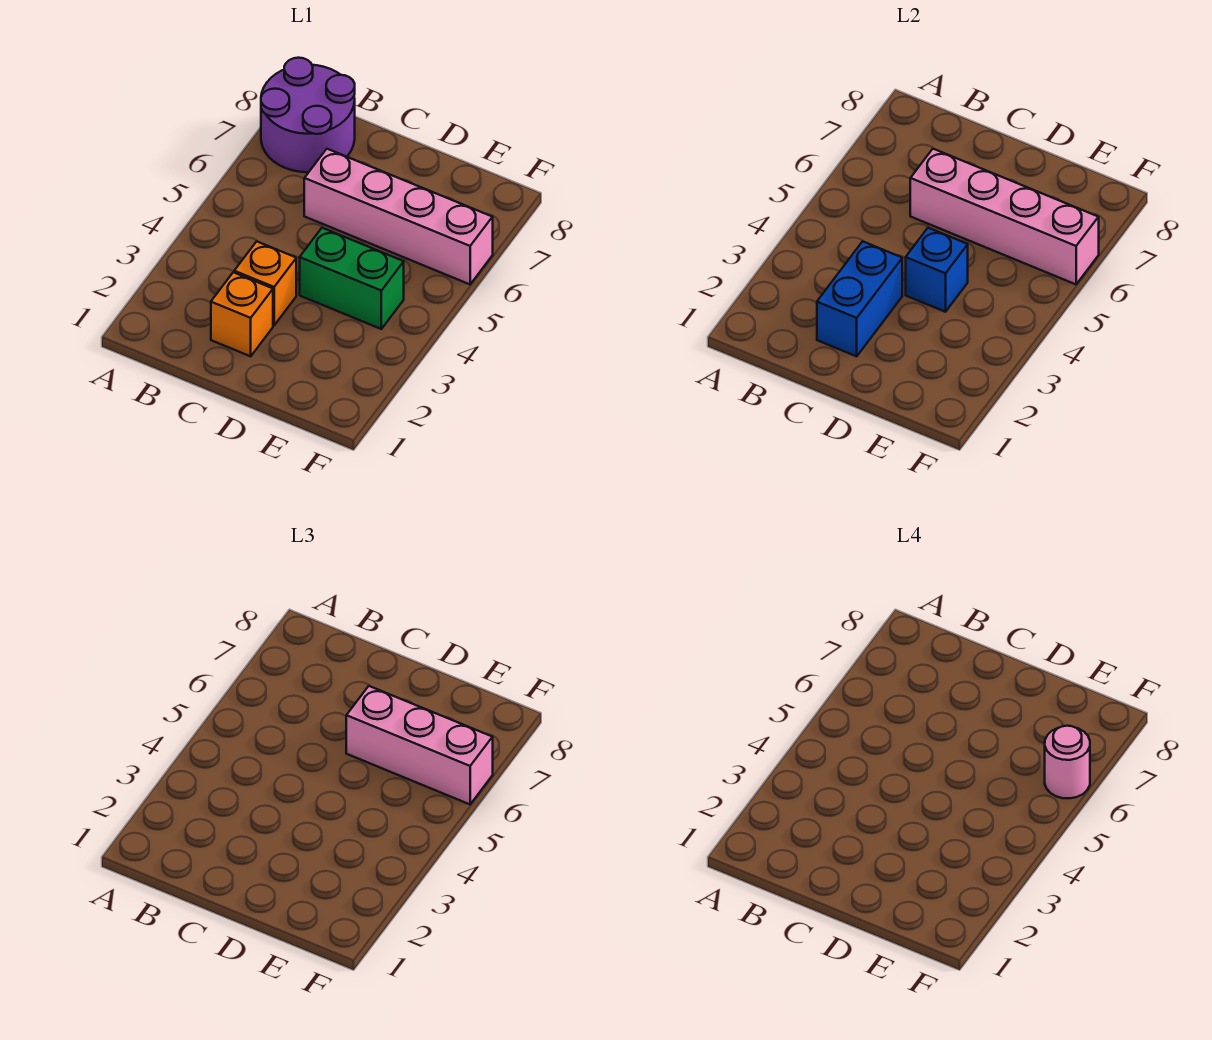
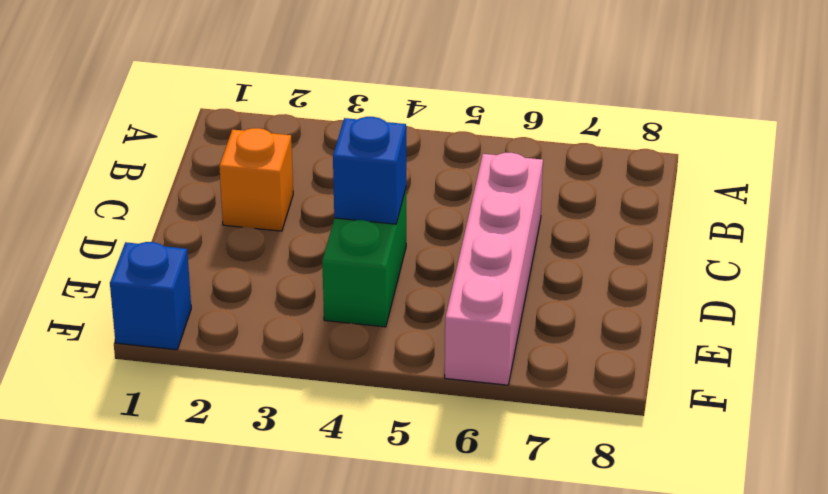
blue 1x1 brick [110,242,191,350] -> none
none -> purple 2x2 round brick [261,58,355,172]
none -> orange 1x1 brick [234,241,296,325]

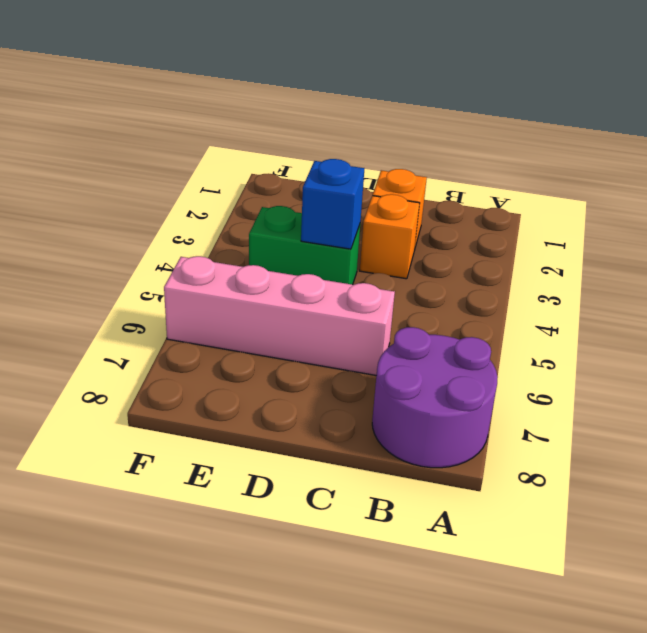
none -> blue 1x2 brick [817,241,902,356]
none -> pink 1x4 brick [910,149,1099,284]

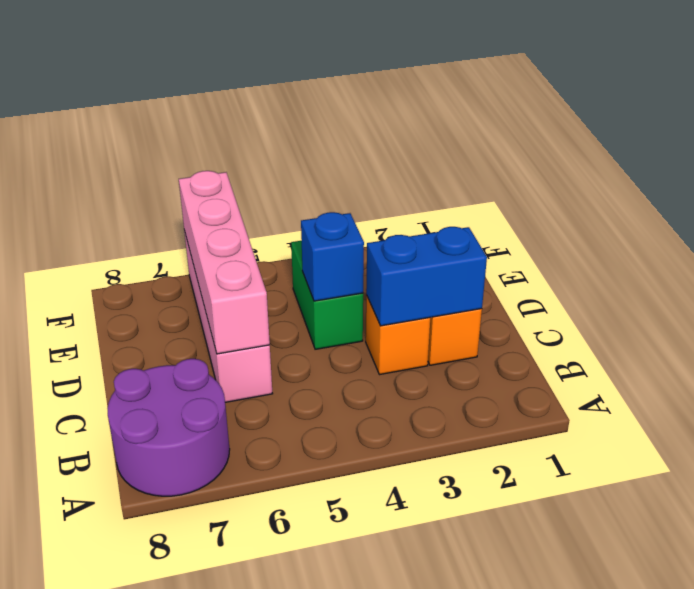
none -> pink 1x3 brick [346,686,493,804]
none -> pink 1x1 round brick [1045,726,1090,798]

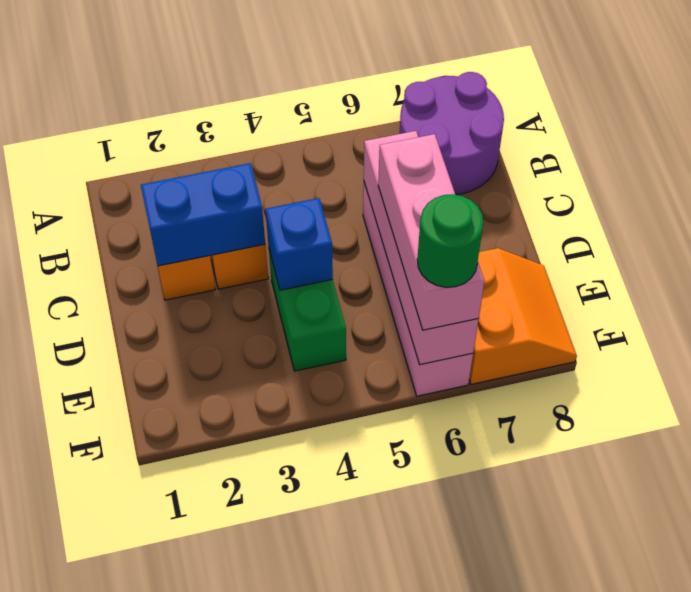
orange 2x2 slope [469,248,577,384] -> none
green 1x1 round brick [417,194,483,287] -> pink 1x1 round brick [1045,726,1090,798]

